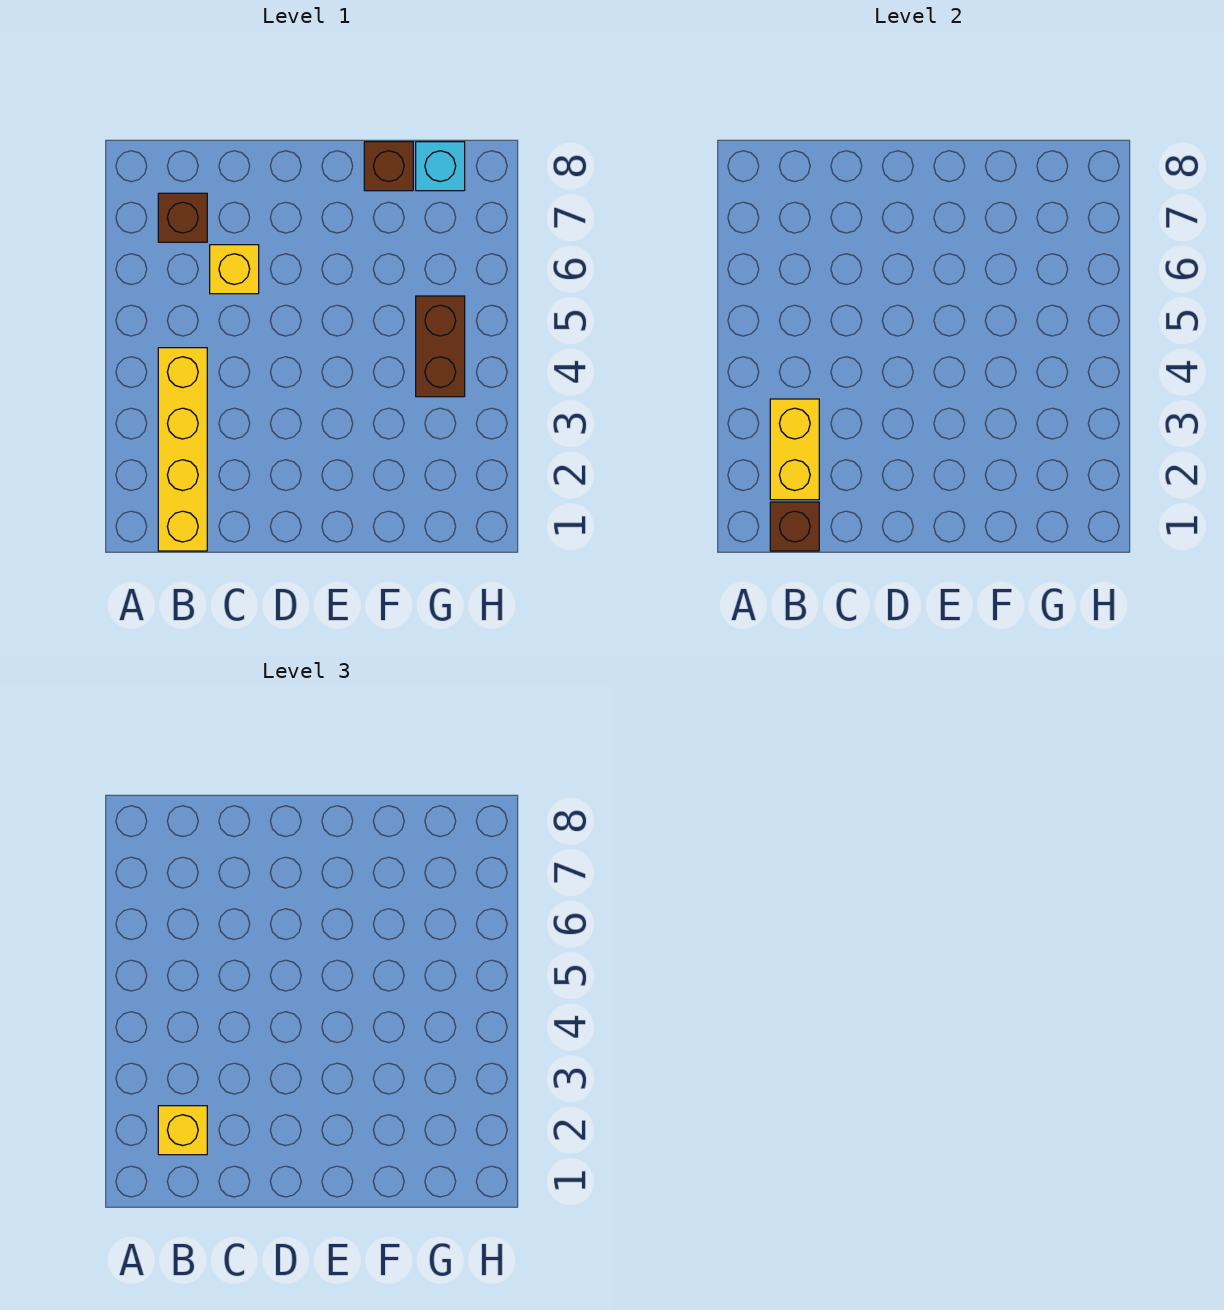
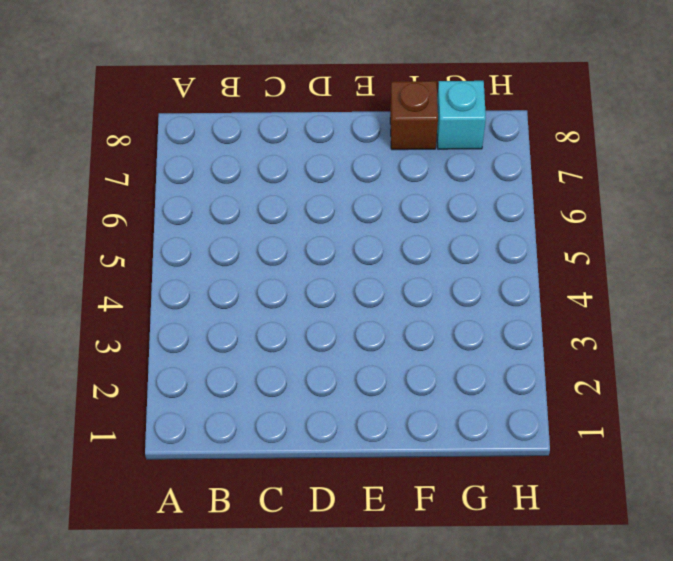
none -> yellow 1x4 brick [158,348,207,551]
none -> brown 1x1 brick [158,193,207,242]

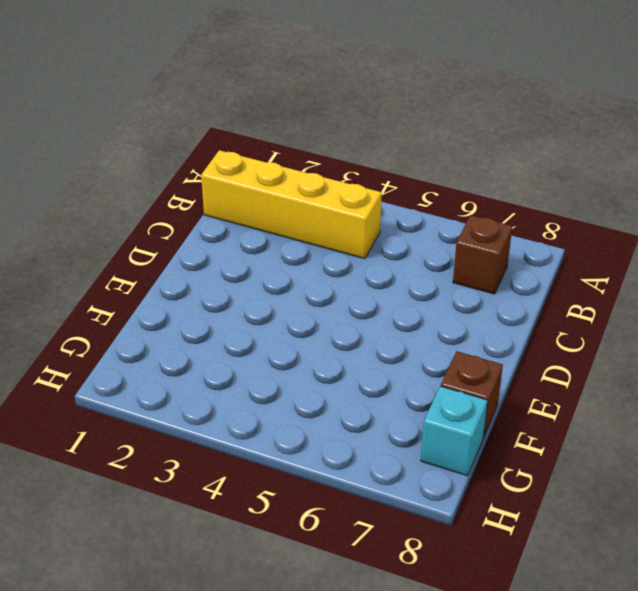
none -> yellow 1x1 brick [210,245,259,294]
none -> brown 1x2 brick [416,296,465,397]

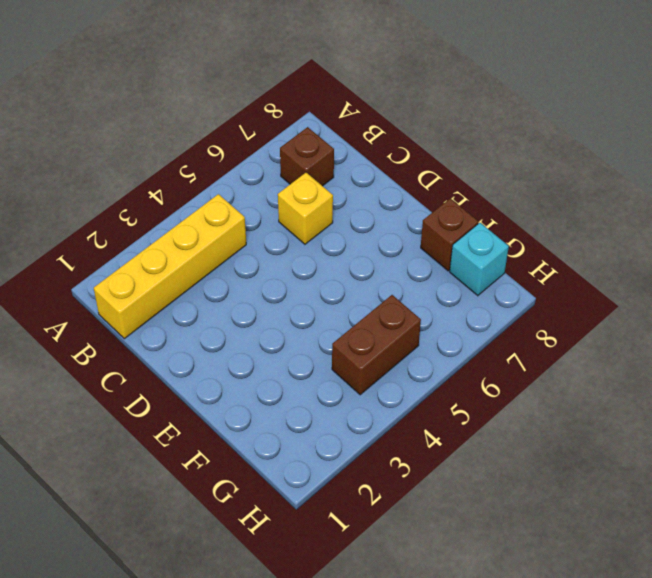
none -> brown 1x1 brick [770,502,819,551]
none -> yellow 1x2 brick [770,399,819,500]

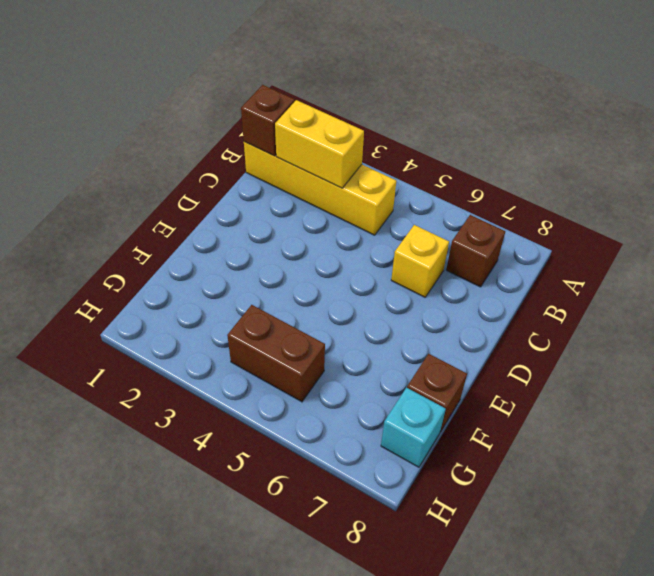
none -> yellow 1x1 brick [158,1106,207,1155]

